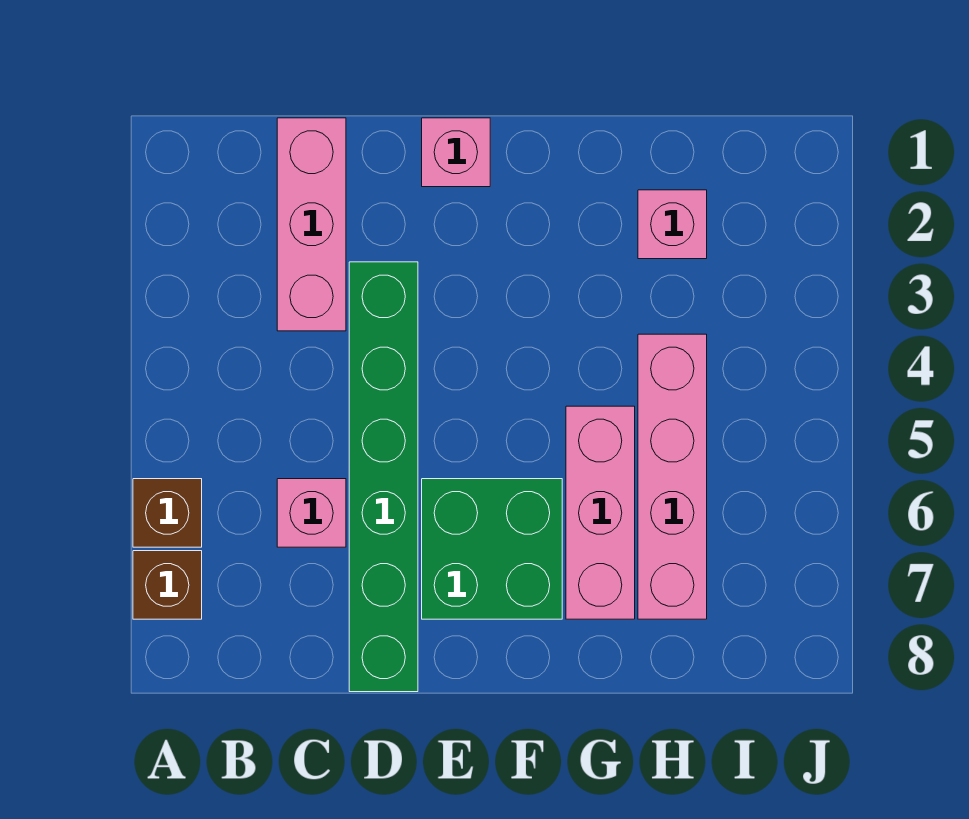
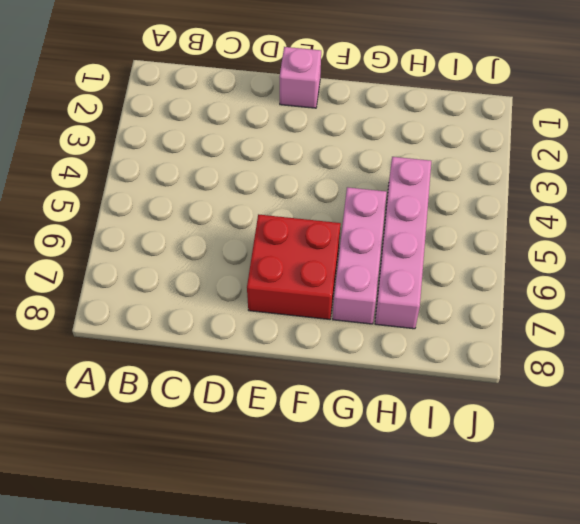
red 2x2 brick [247,214,341,319] -> green 2x2 brick [422,479,562,619]
none -> brown 1x1 brick [133,479,202,547]
none -> brown 1x1 brick [133,551,202,619]

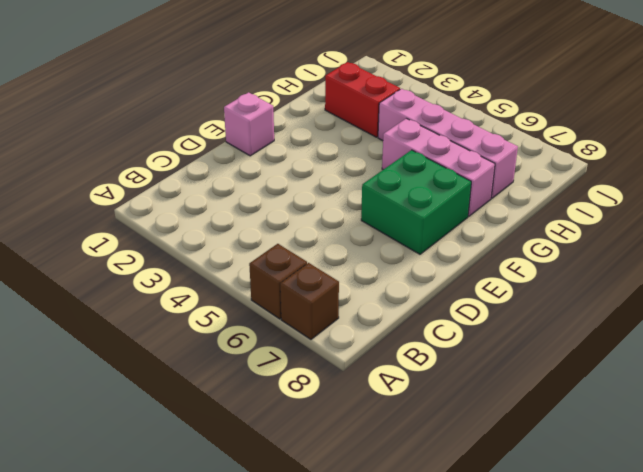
red 1x2 brick [325,62,400,137] -> pink 1x1 brick [638,190,707,259]
none -> pink 1x3 brick [277,118,346,331]
none -> pink 1x1 brick [277,479,346,547]

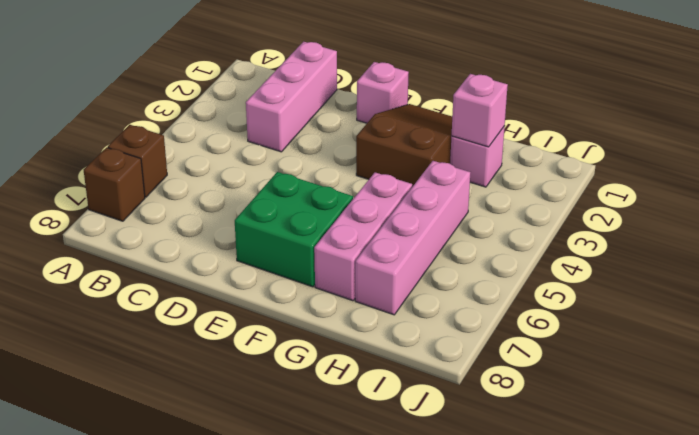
brown 2x3 slope [356,104,452,187] -> none
pink 1x1 brick [451,74,508,147] -> pink 1x1 brick moved to [277,479,346,547]
none -> green 1x6 brick [349,262,418,692]

